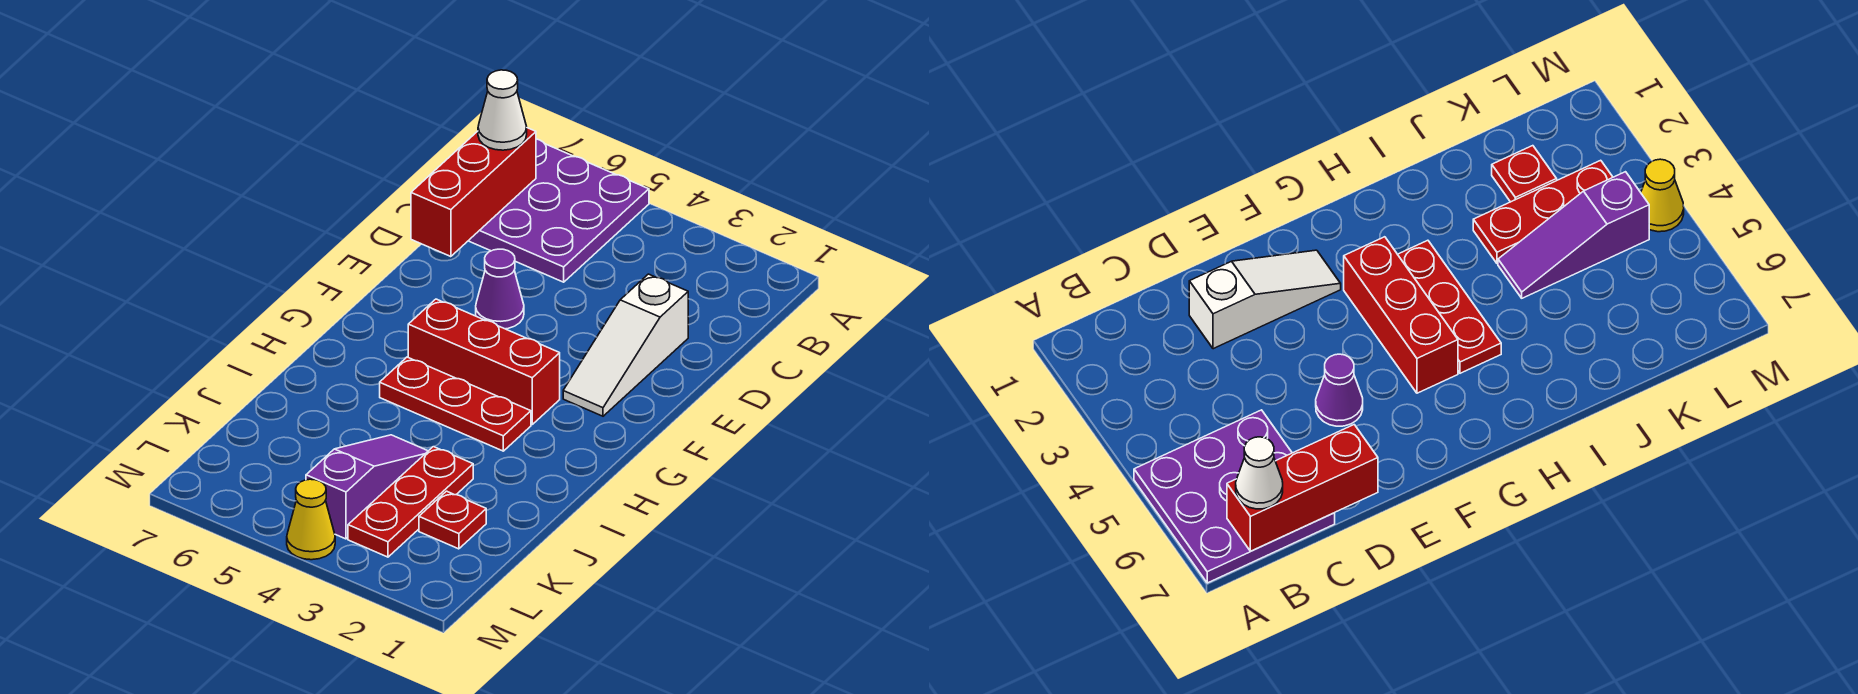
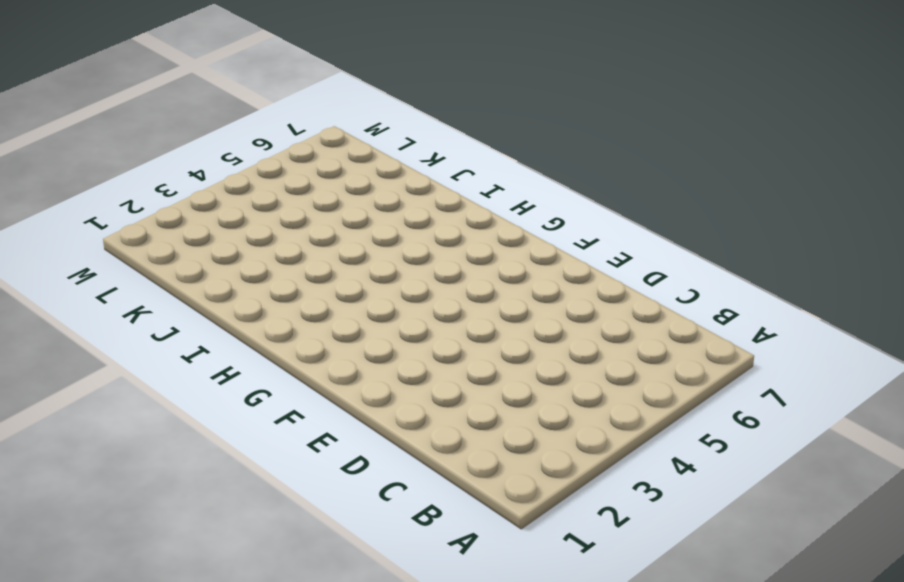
none -> purple 3x3 plate [469,139,649,282]
none -> white 1x3 slope [563,274,688,416]

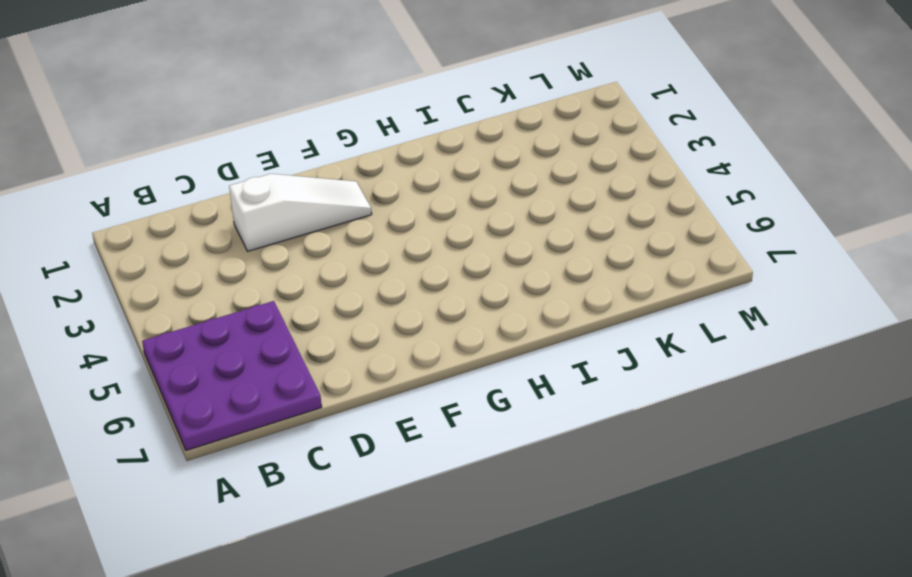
none -> purple 1x1 cone [476,249,524,329]
none -> red 1x3 brick [408,299,560,424]

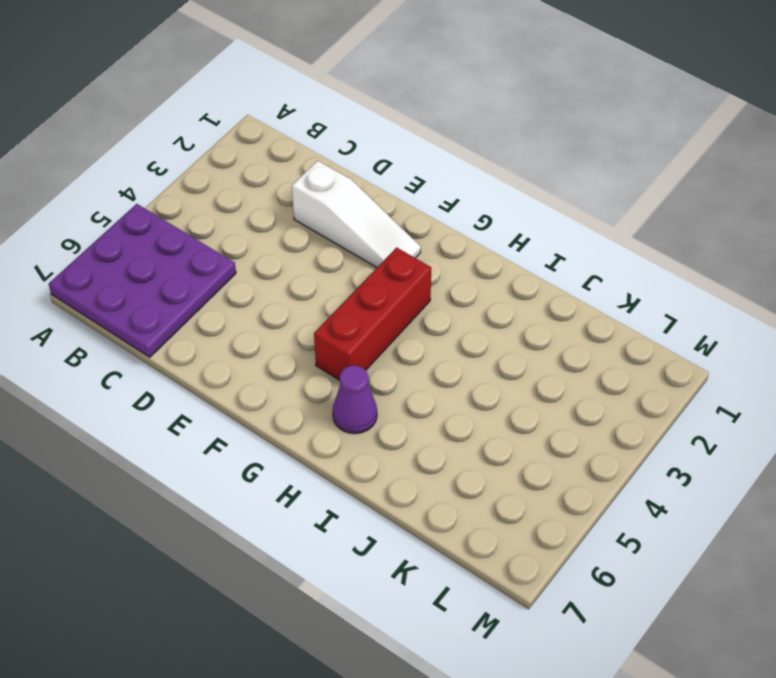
purple 1x1 cone [333,365,377,434] -> purple 1x1 cone moved to [476,249,524,329]
none -> red 1x3 plate [380,357,531,451]
none -> red 1x3 plate [348,447,473,557]

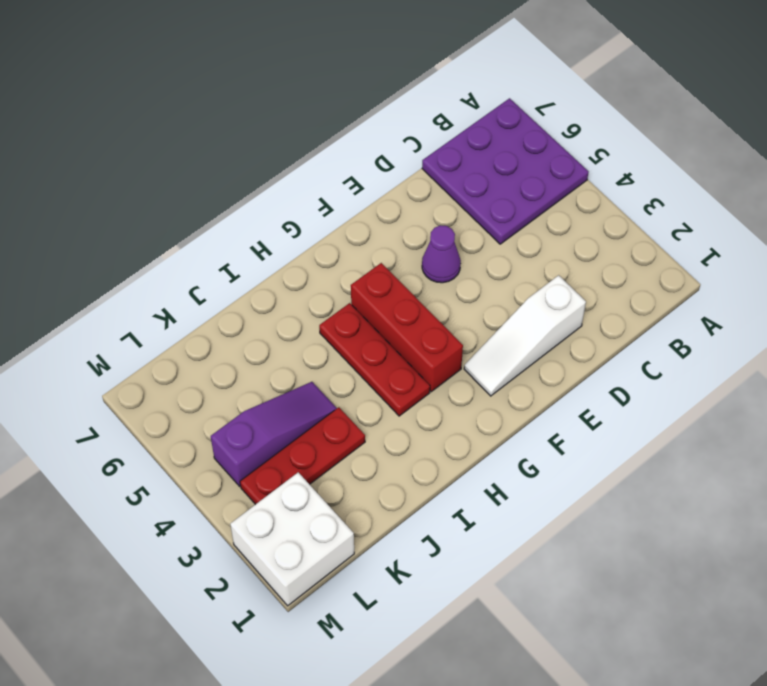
white 2x2 brick [230,472,354,606] -> none
none -> red 1x1 plate [419,491,486,549]
none -> yellow 1x1 cone [287,479,335,560]

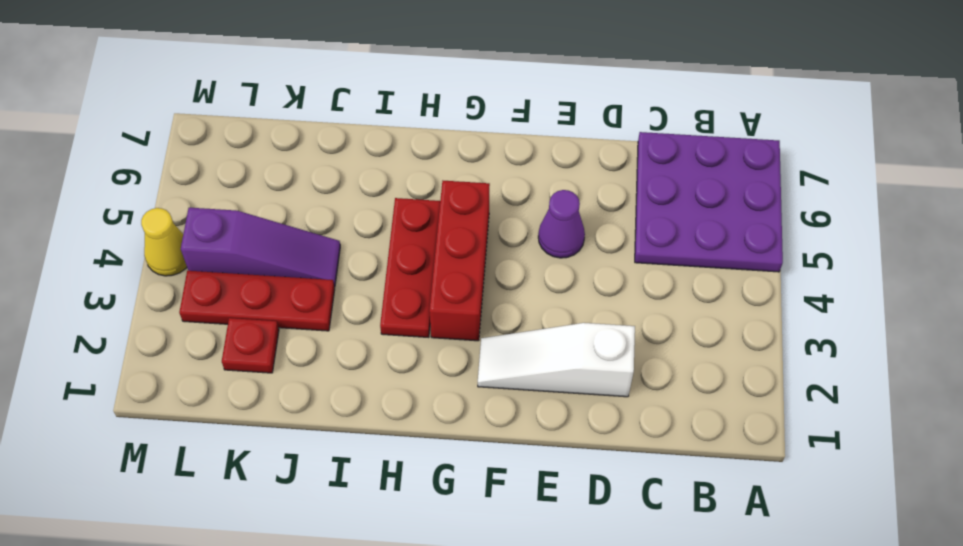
none -> red 1x3 brick [411,128,536,257]
none -> white 1x1 cone [478,70,527,150]

